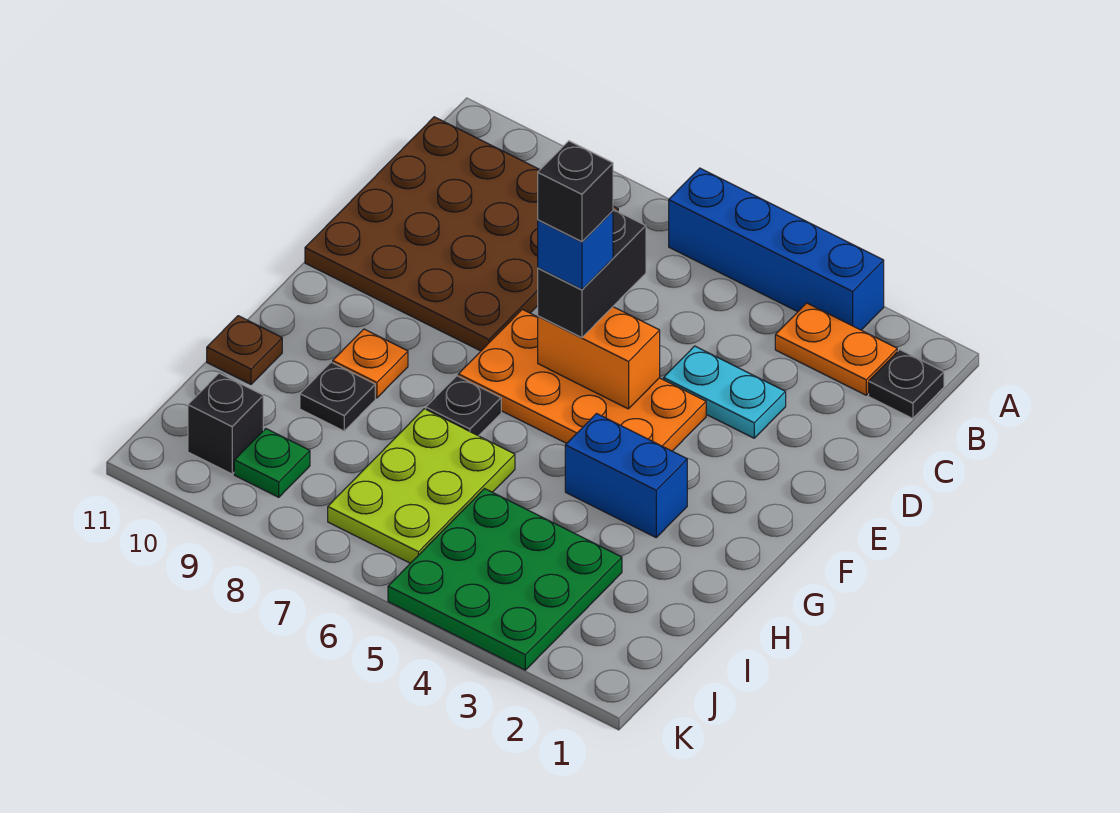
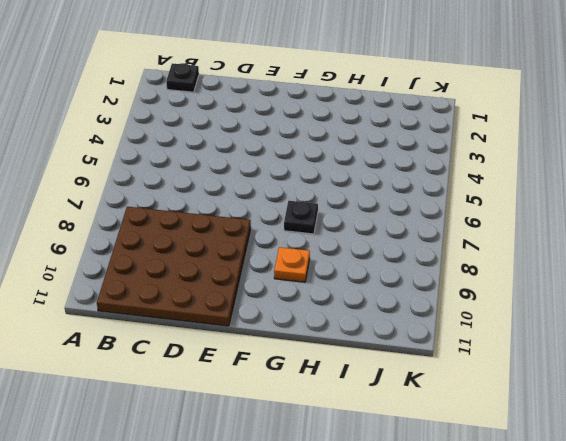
none -> blue 1x4 brick [669,168,884,330]
none -> orange 1x2 plate [775,303,897,395]
none -> cyan 1x2 plate [664,346,786,438]

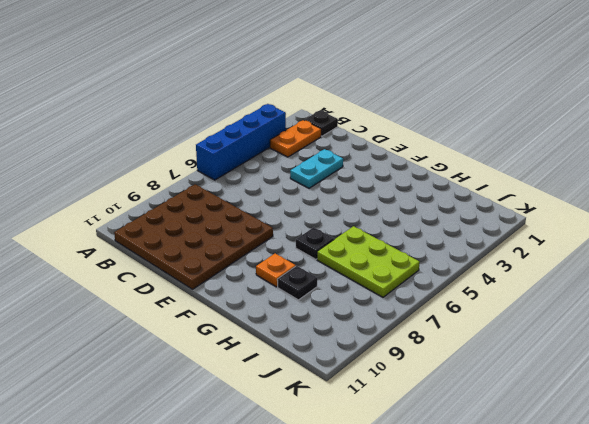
none -> orange 2x4 plate [458,309,706,451]
none -> blue 1x2 brick [565,414,687,537]
none -> brown 1x1 plate [207,316,282,384]

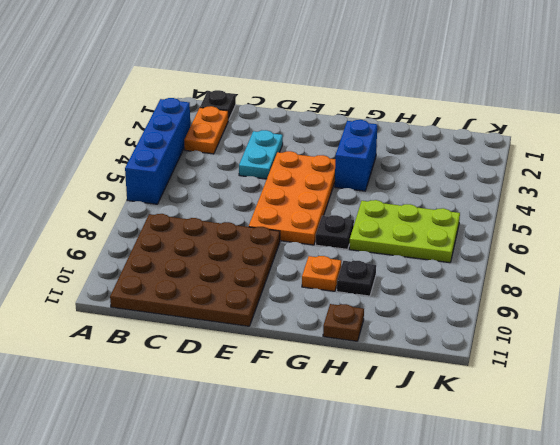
none -> green 3x3 plate [388,489,622,670]
none -> green 1x1 plate [234,429,310,497]
none -> black 1x1 brick [188,373,263,474]

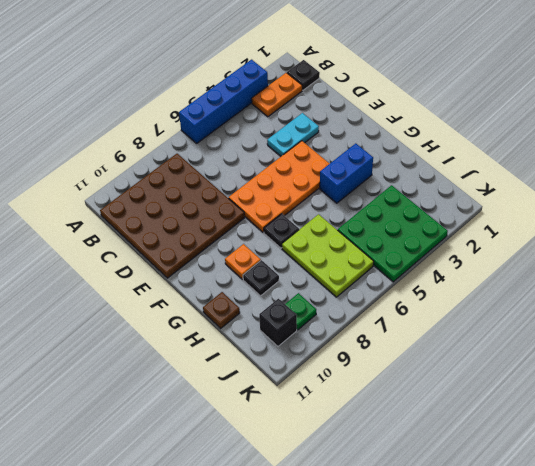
none -> orange 1x2 brick [538,307,660,409]
none -> black 1x2 brick [538,209,646,338]
none -> blue 1x1 brick [538,211,613,290]

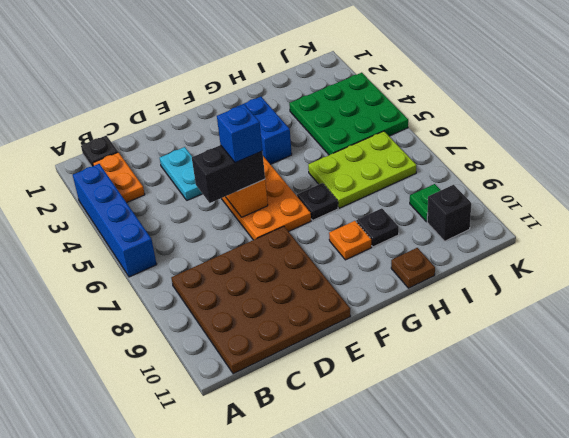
none -> black 1x1 brick [538,141,613,242]

